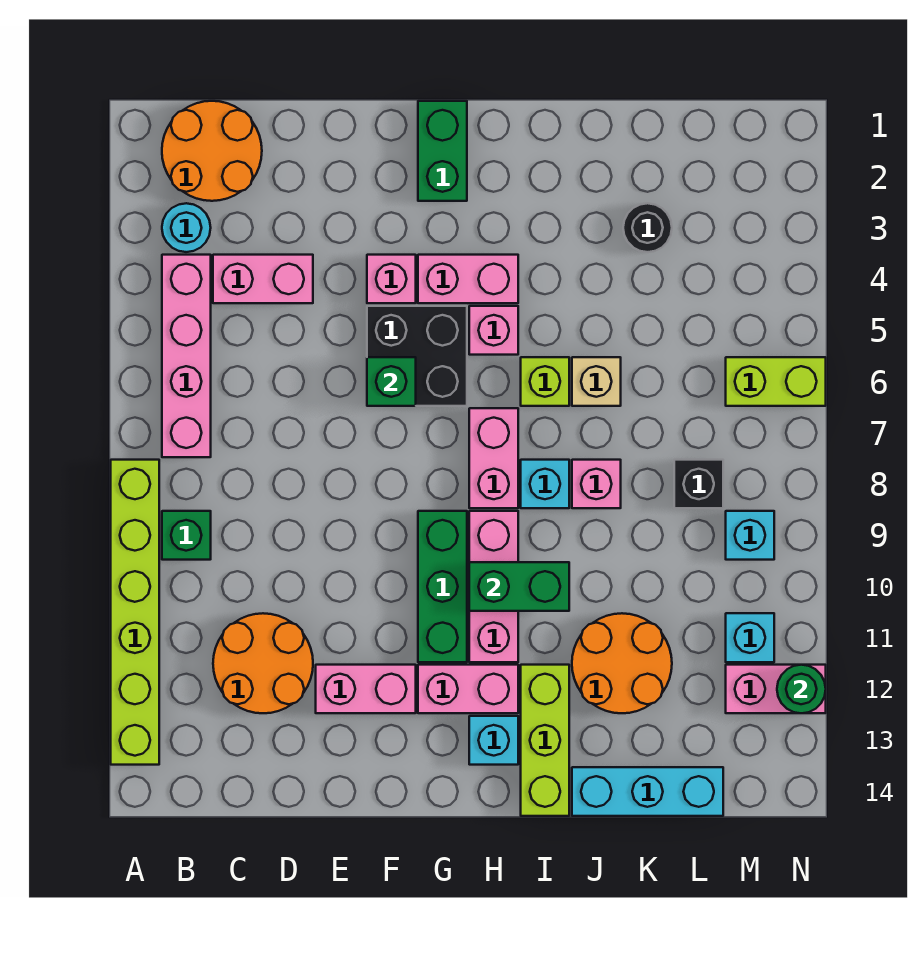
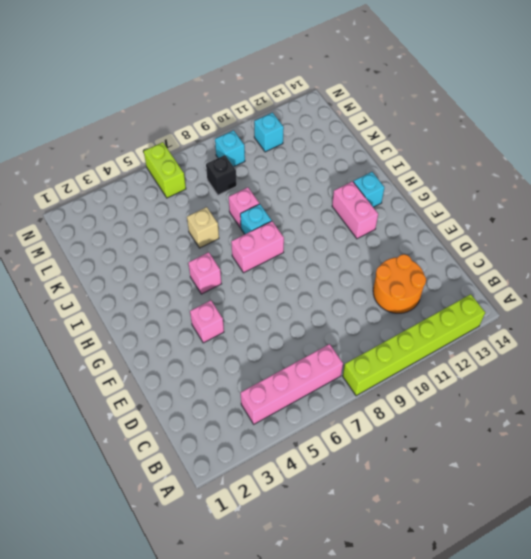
none -> orange 2x2 round brick [162,101,262,201]
none -> cyan 1x1 round brick [162,203,211,252]
none -> green 1x1 brick [162,511,211,560]
none -> pink 1x2 brick [213,255,313,303]

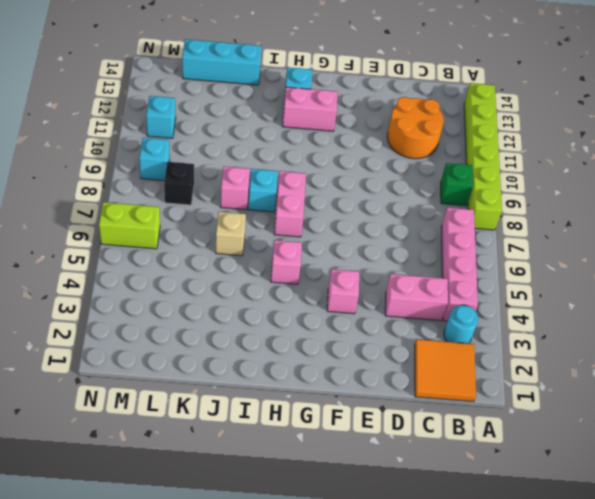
orange 2x2 tile [415,339,476,401] -> orange 2x2 round brick [162,101,262,201]
none -> pink 1x2 brick [316,665,416,713]
none -> black 2x2 brick [367,306,467,406]
none -> green 1x2 brick [418,101,467,201]
none -> pink 1x2 brick [418,255,518,303]

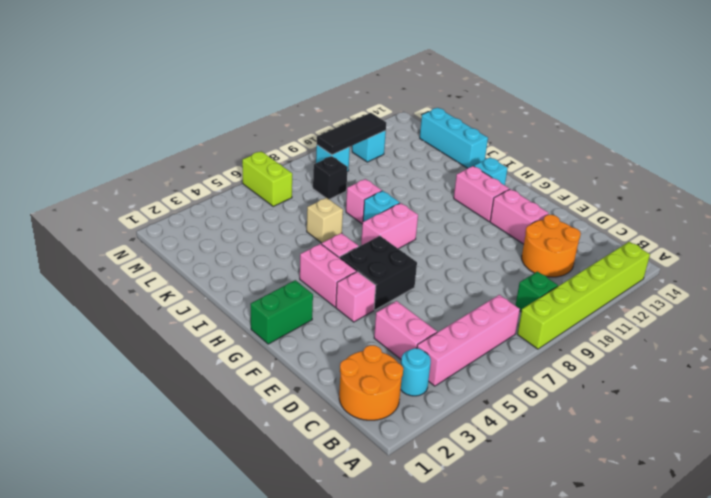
black 1x3 tile [317,113,386,155] -> none
none -> green 1x3 brick [418,511,467,662]
none -> pink 1x3 brick [469,511,518,662]
none -> lime 1x1 brick [521,357,569,406]
none -> lime 1x3 brick [521,665,569,816]

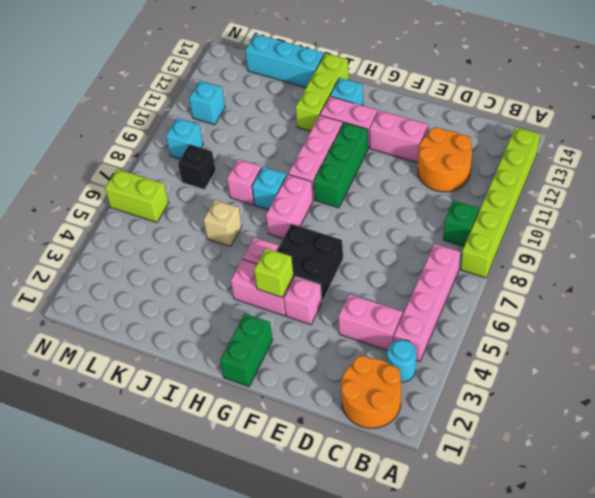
lime 1x1 brick [254,248,293,297] -> lime 1x1 brick moved to [521,357,569,406]
none -> orange 2x2 round brick [572,613,672,713]
none -> black 1x1 round brick [623,203,672,252]
none -> pink 1x2 brick [726,665,826,713]
none -> green 1x1 brick [367,357,416,406]

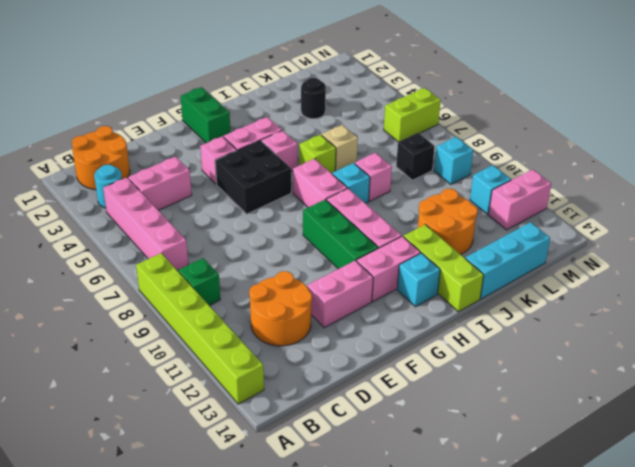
none -> green 1x1 brick [367,357,416,406]
none -> green 1x2 brick [469,562,569,611]
none -> green 1x1 round brick [777,665,826,713]

